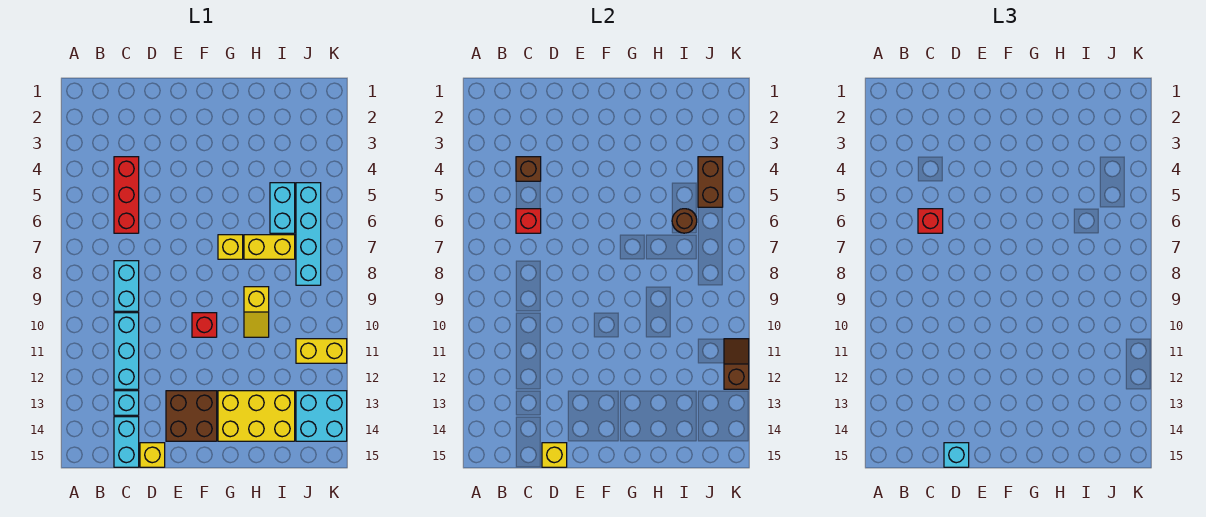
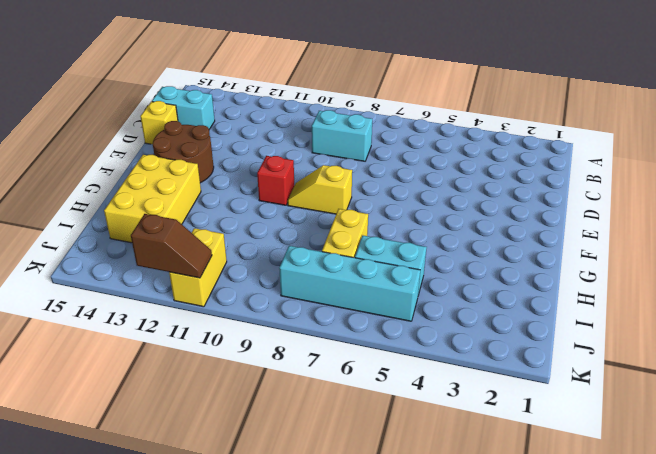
brown 2x2 round brick [153,121,214,183] -> brown 2x2 brick [166,391,217,441]
yellow 1x2 slope [288,165,352,214] -> yellow 1x2 slope moved to [244,287,269,337]
none -> red 1x3 brick [114,157,139,233]
none -> cyan 1x3 brick [114,313,139,389]
none -> cyan 1x1 brick [114,391,139,415]

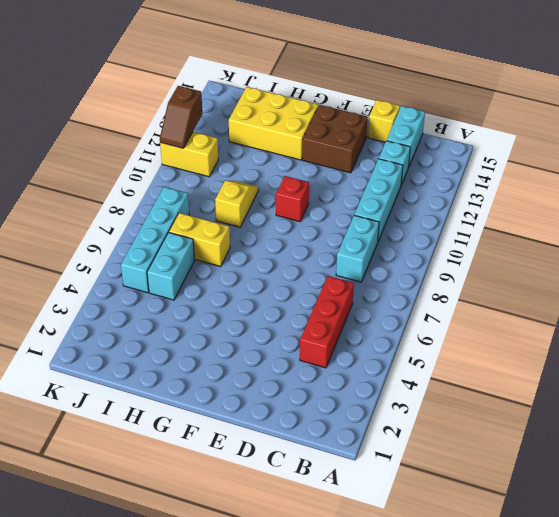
none -> yellow 1x1 brick [218,235,243,259]
none -> cyan 2x2 brick [296,391,347,441]
none -> brown 1x1 brick [516,157,541,181]

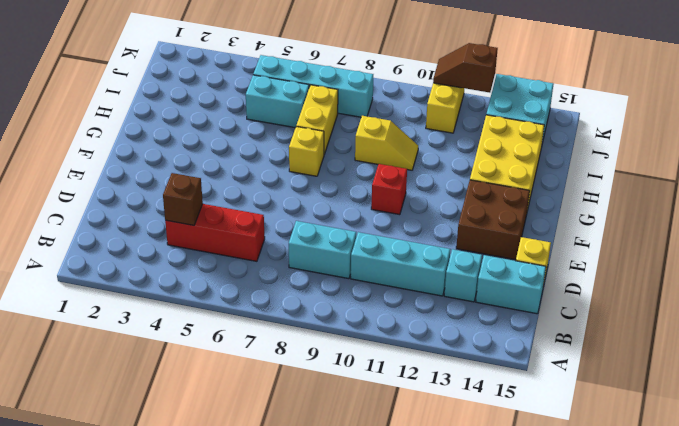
none -> red 1x1 brick [516,209,541,233]
none -> yellow 1x1 brick [542,443,567,467]
none -> brown 1x1 round brick [672,209,697,233]

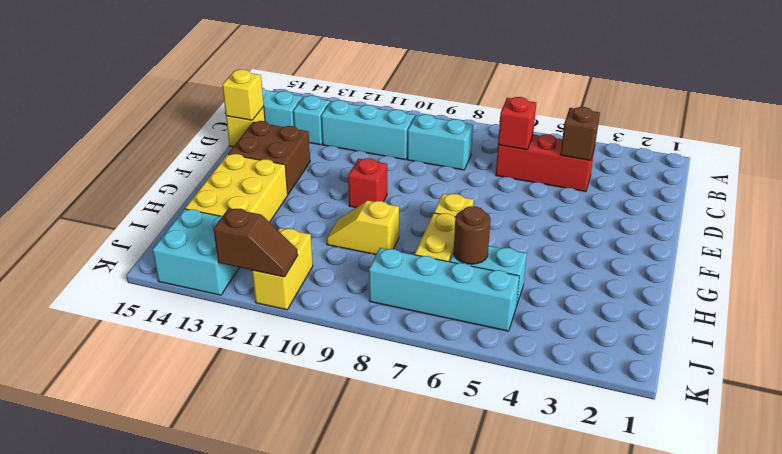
none -> brown 1x2 brick [698,157,723,207]
none -> red 1x1 brick [918,209,943,233]
none -> cyan 1x1 brick [944,443,969,467]

